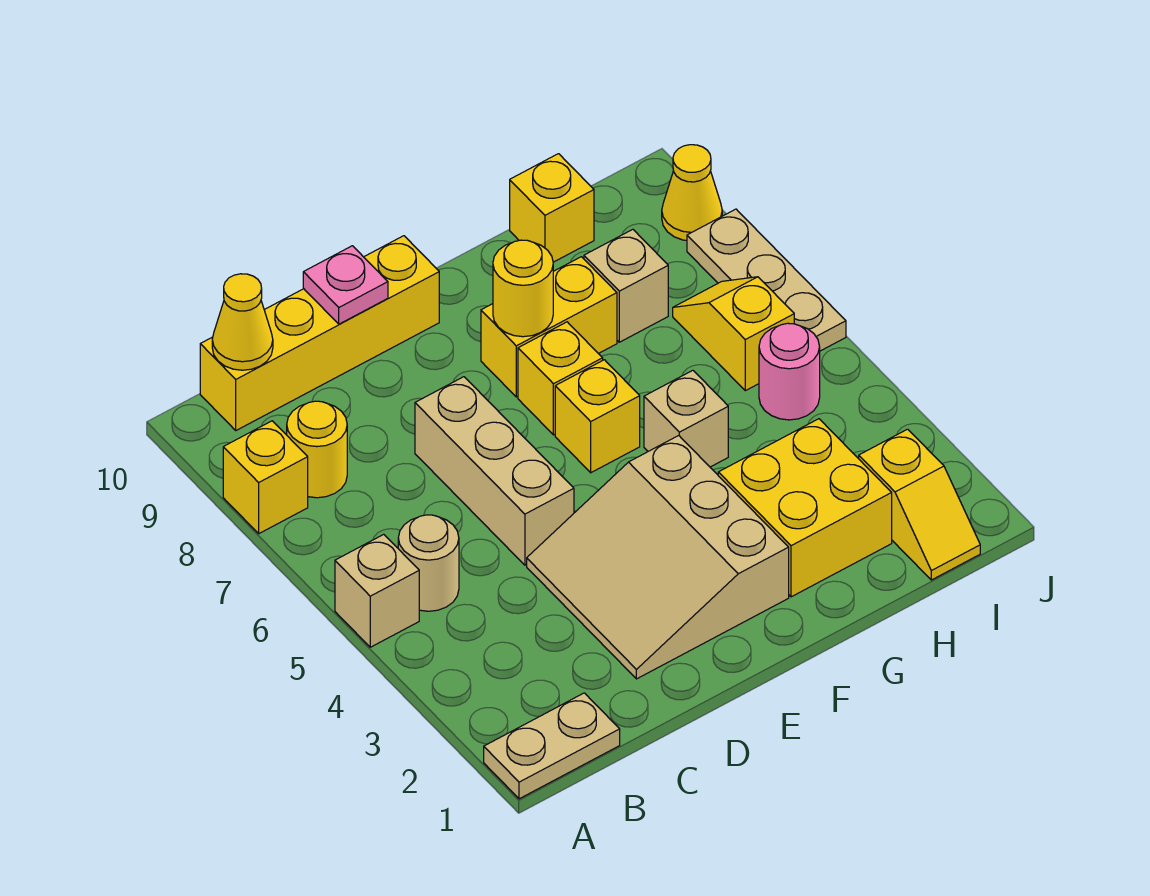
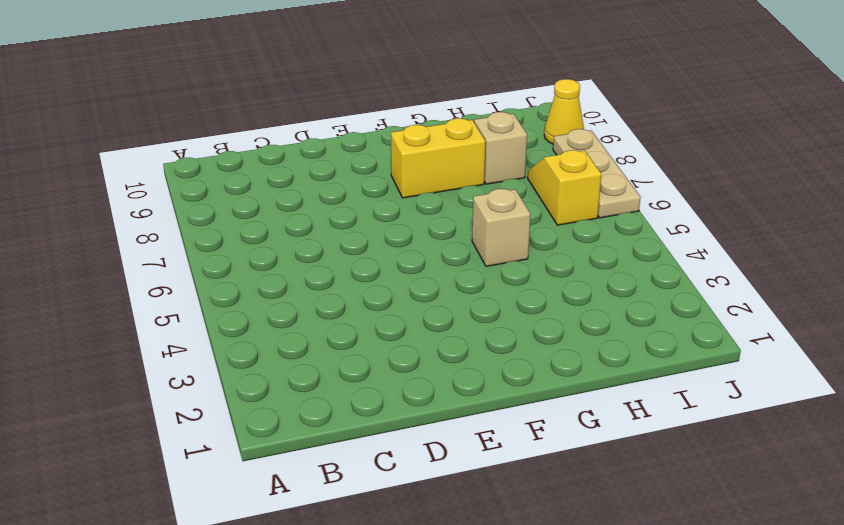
none -> tan 1x2 plate [484,693,620,799]
none -> tan 1x1 brick [335,534,419,647]
none -> yellow 1x1 brick [223,421,308,533]

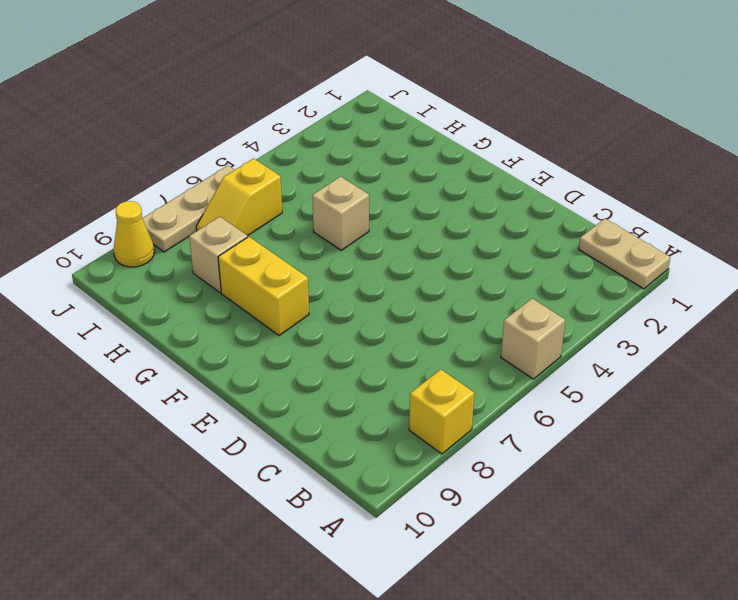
none -> tan 1x1 round brick [398,515,459,611]
none -> yellow 1x1 round brick [287,401,347,498]
none -> yellow 1x4 brick [200,236,439,430]

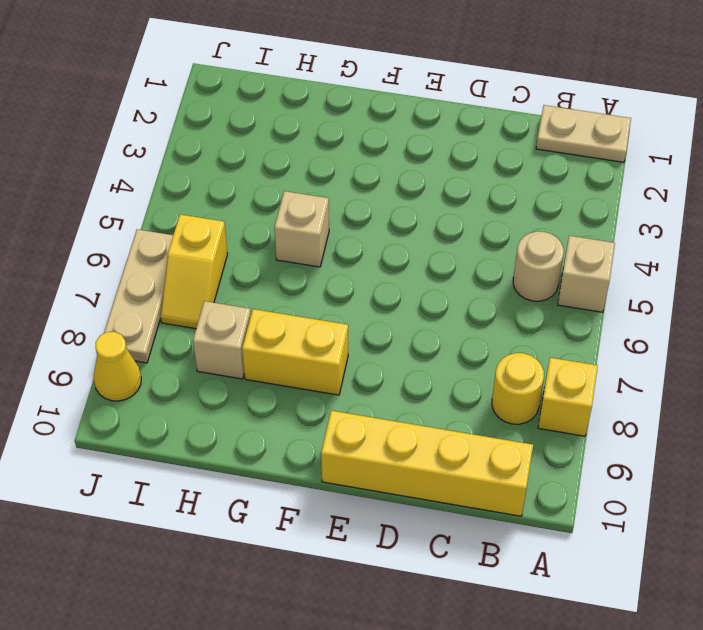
none -> tan 3x3 slope [527,436,789,679]
none -> tan 1x3 brick [415,377,574,565]
none -> yellow 1x1 brick [555,360,640,473]

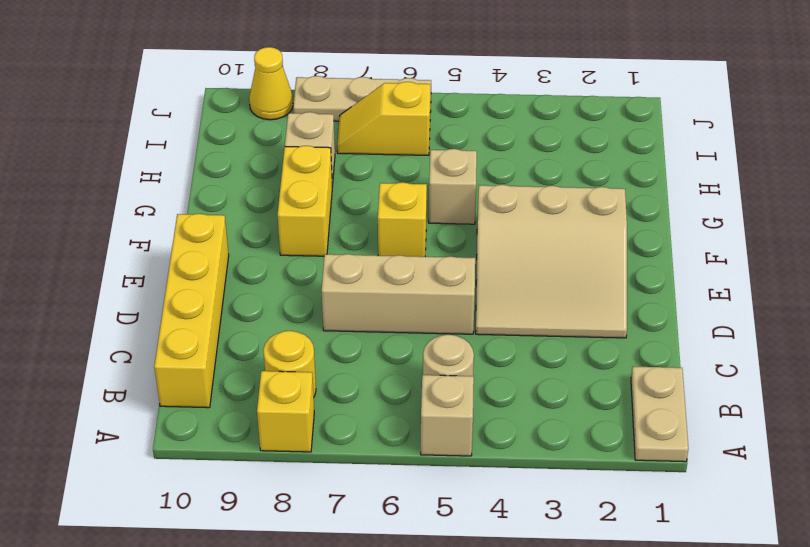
none -> yellow 1x1 brick [518,322,603,435]
none -> yellow 2x2 brick [718,419,892,597]
none -> yellow 1x1 brick [510,154,594,262]

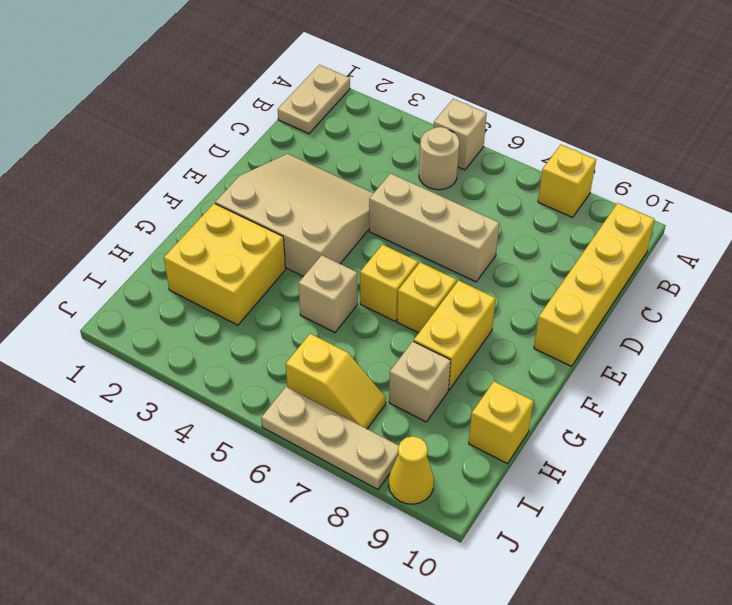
none -> yellow 1x1 round brick [287,401,347,498]
none -> yellow 1x2 slope [859,429,980,580]
none -> pink 1x1 round brick [759,323,820,420]

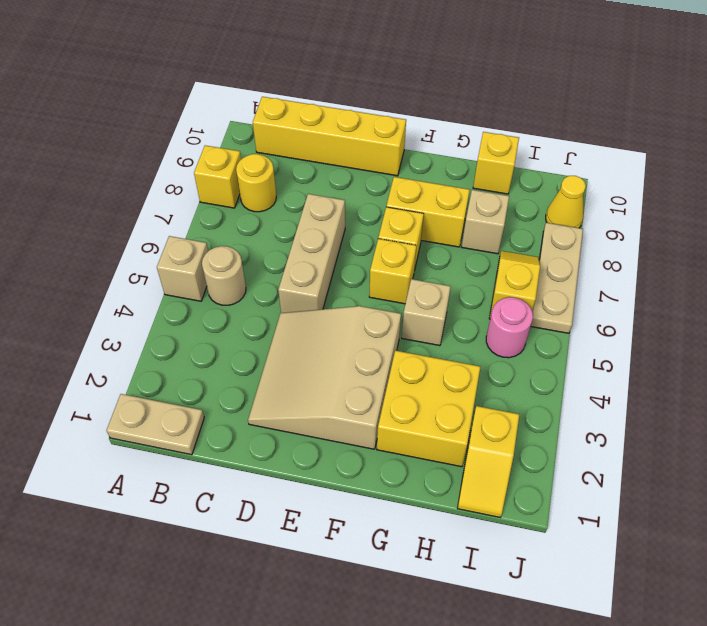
none -> yellow 1x1 cone [212,274,273,370]
none -> pink 1x1 plate [303,246,388,324]
none -> yellow 1x1 round brick [493,240,553,337]

